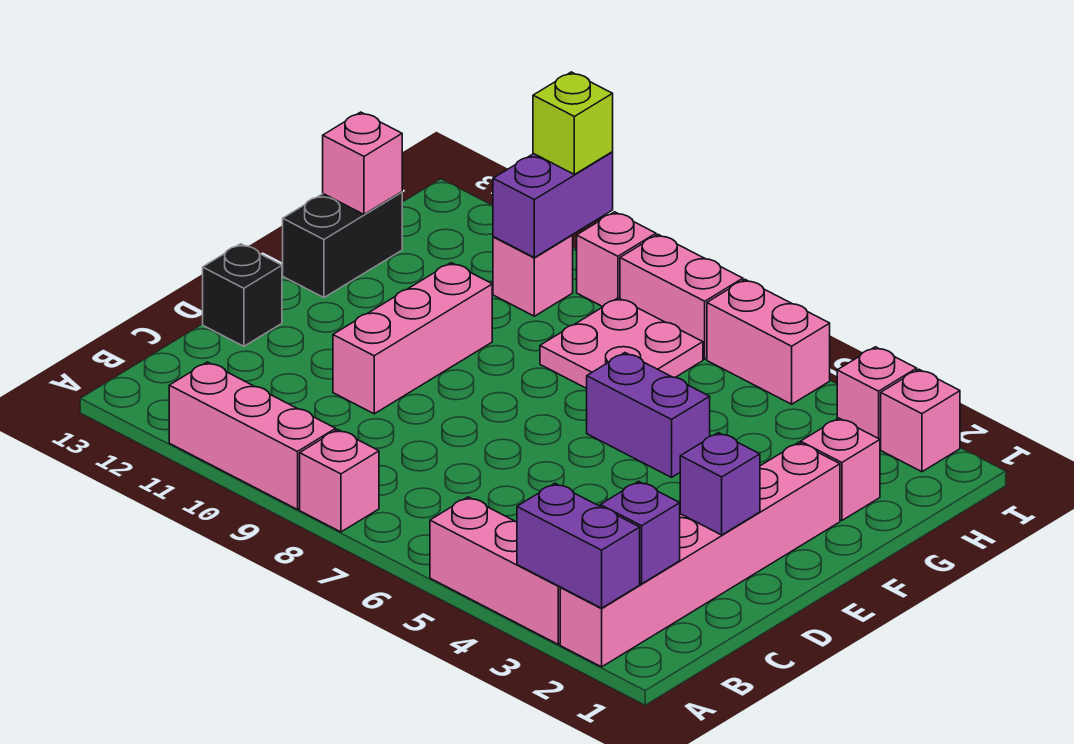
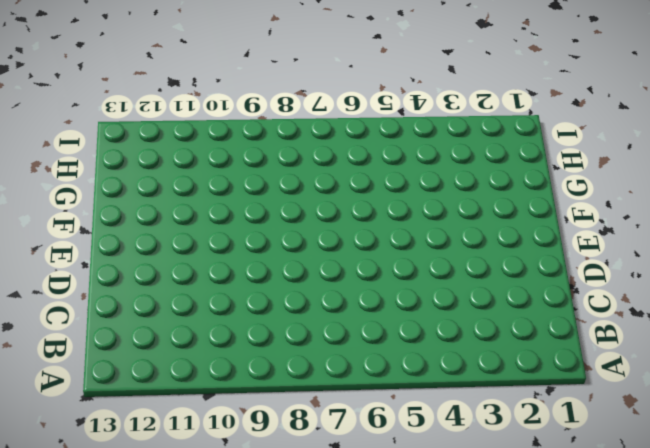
none -> pink 1x6 brick [560,442,840,667]
none -> pink 1x3 brick [430,497,561,644]
none -> pink 1x1 brick [300,430,379,532]

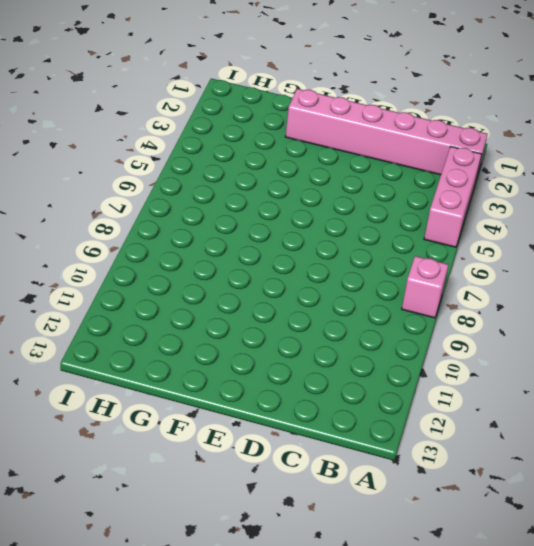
none -> pink 1x3 brick [169,362,336,509]
none -> pink 1x3 brick [333,263,492,414]
none -> black 1x1 brick [203,244,282,346]

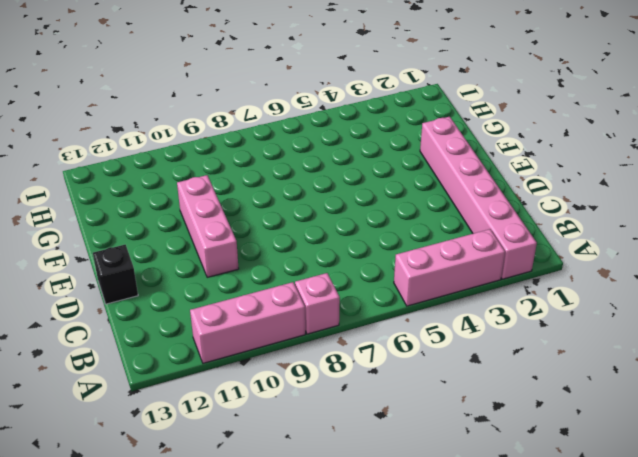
none -> purple 1x2 brick [587,353,710,477]
none -> black 1x2 brick [283,192,402,298]
none -> pink 1x1 brick [801,418,880,520]

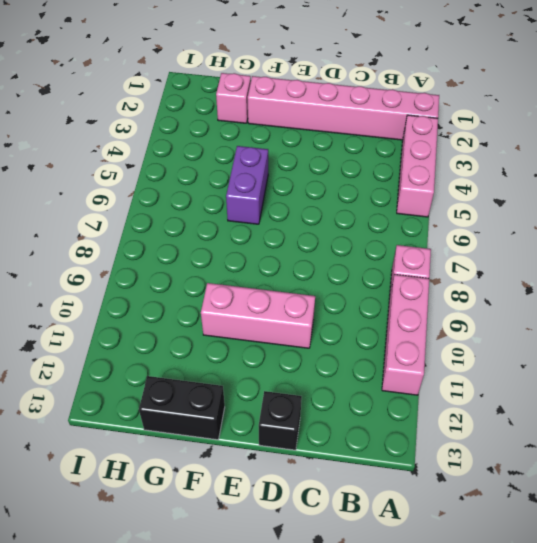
none -> pink 2x2 plate [540,298,703,389]
none -> pink 1x1 brick [493,235,573,316]
none -> pink 1x1 brick [881,369,960,472]

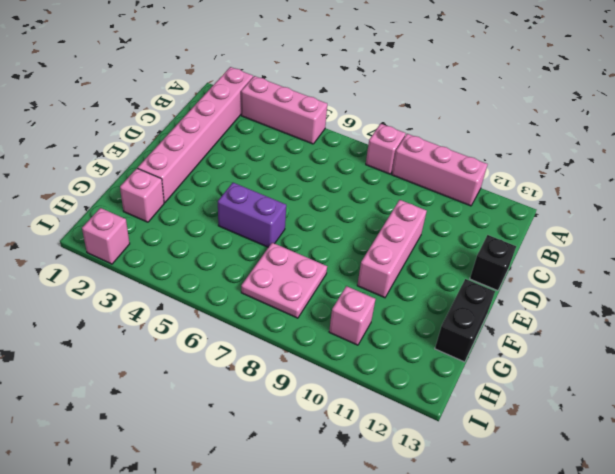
none -> pink 1x1 brick [837,347,917,448]
none -> pink 1x2 brick [707,280,830,404]
none -> pink 1x2 brick [620,234,743,359]

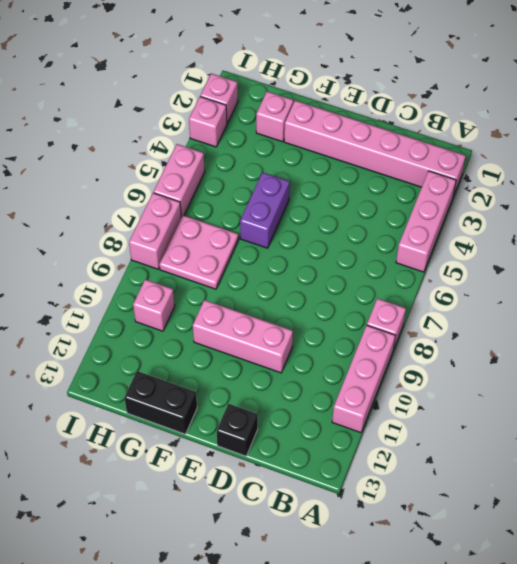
none -> pink 1x1 brick [577,212,656,307]
none -> purple 1x2 brick [517,483,640,608]
none -> purple 1x1 brick [600,481,680,584]

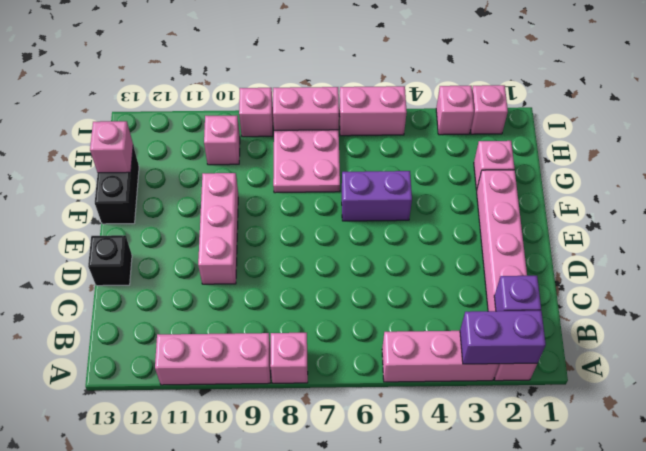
none -> purple 1x1 brick [680,433,760,535]
none -> purple 1x2 brick [493,152,613,258]
none -> lime 1x1 brick [533,72,613,174]

